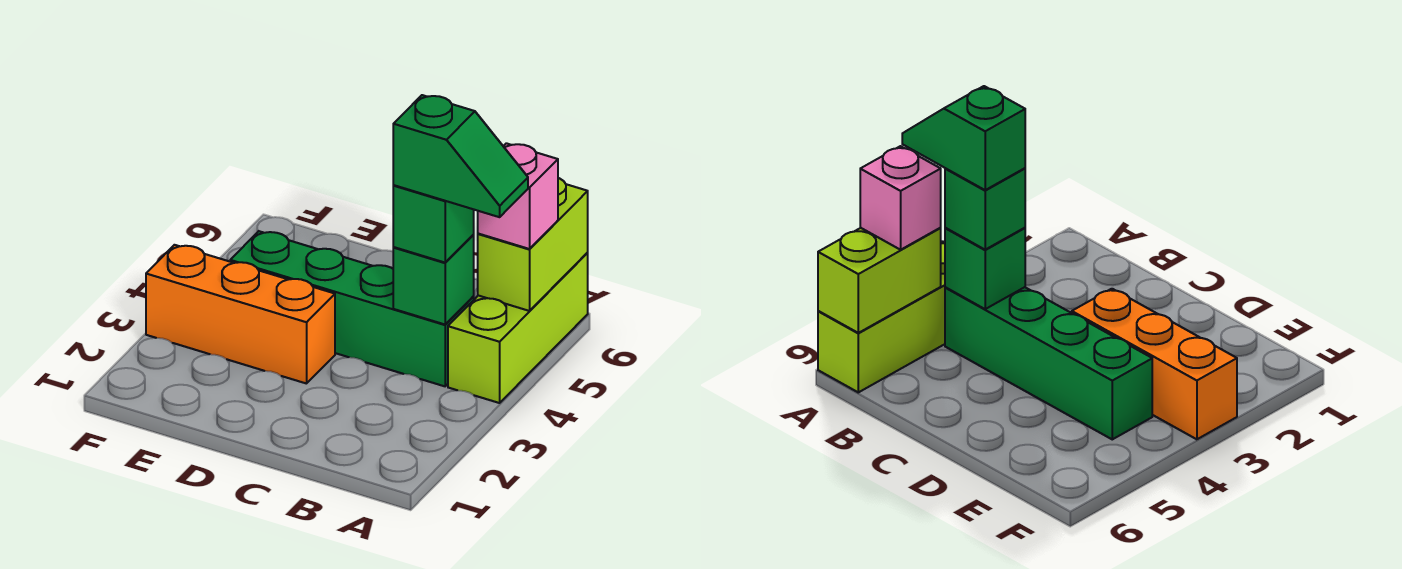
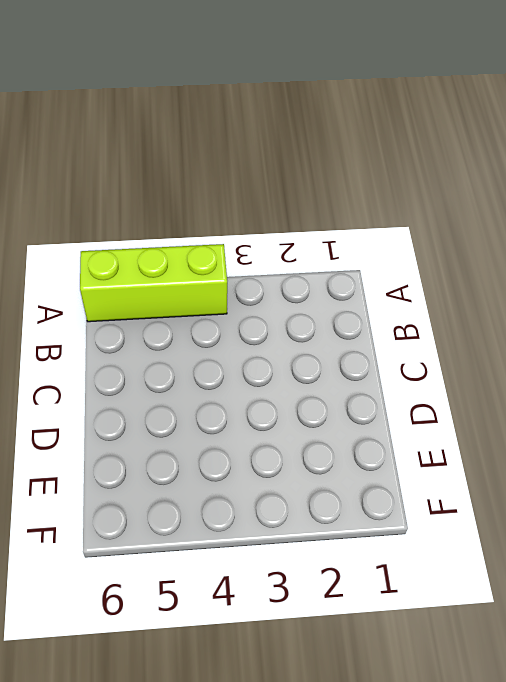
none -> green 1x4 brick [230,231,474,386]
none -> orange 1x3 brick [146,245,335,384]

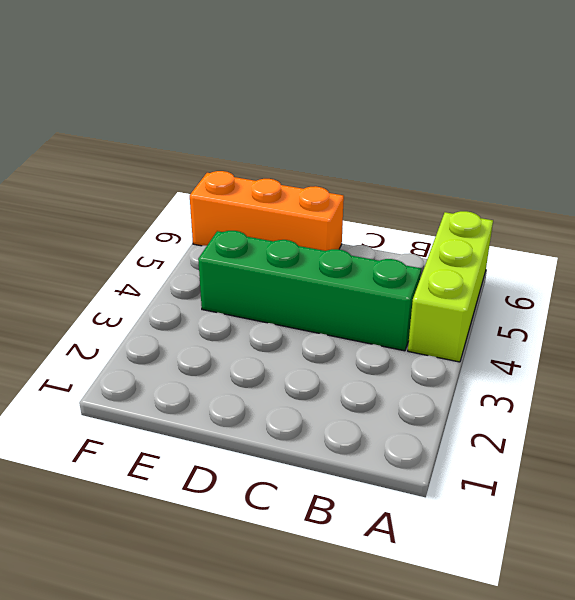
orange 1x3 brick [190,171,344,251] -> orange 1x3 brick moved to [146,245,335,384]
none -> lime 1x2 brick [478,178,588,311]
none -> green 1x1 brick [393,235,474,324]

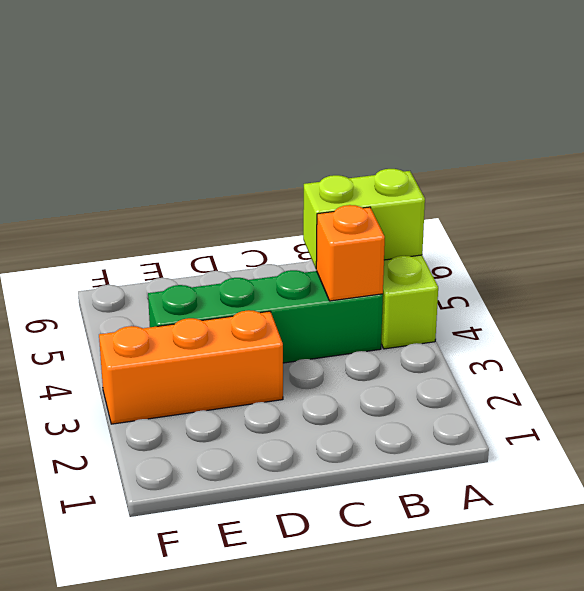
lime 1x2 brick [303,169,425,268] -> lime 1x2 brick turned to [478,178,588,311]
orange 1x1 brick [316,205,385,301] -> green 1x1 brick [393,235,474,324]
none -> pink 1x1 brick [478,143,558,249]
none -> green 1x1 brick [393,185,474,263]

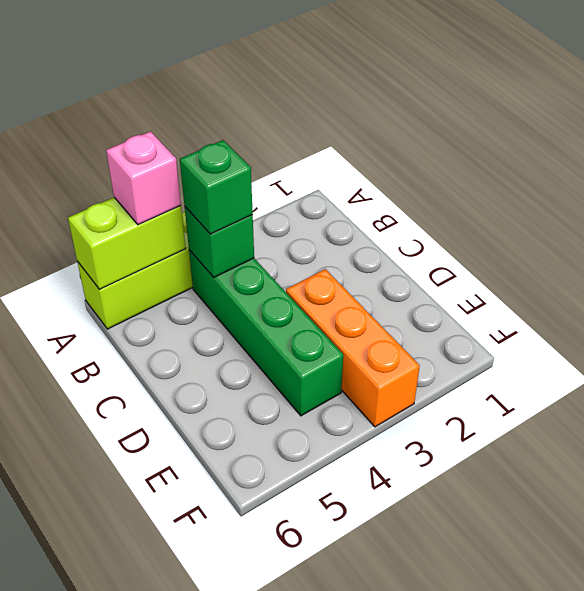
none -> green 1x2 slope [393,95,528,217]

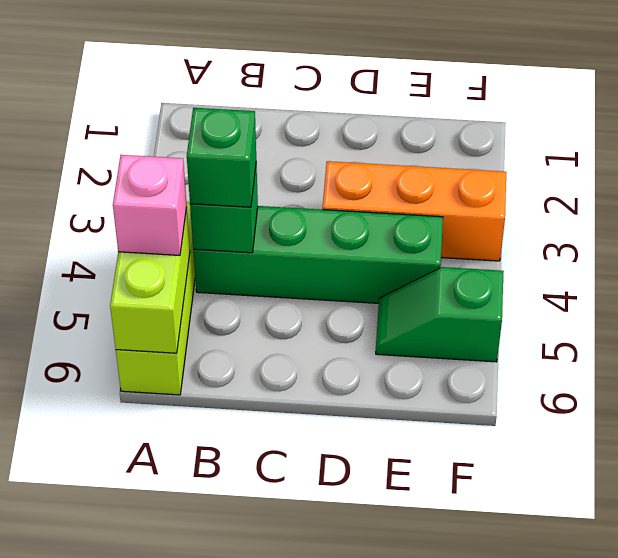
green 1x2 slope [376,267,504,362] -> green 1x2 slope moved to [393,95,528,217]

